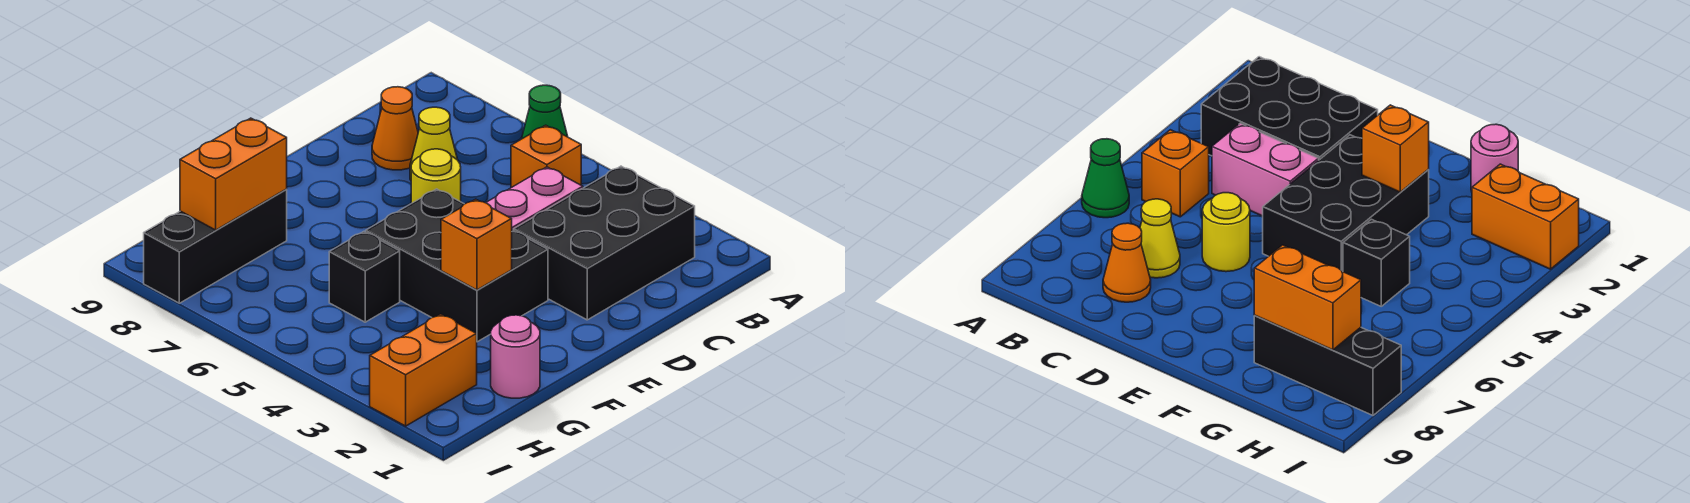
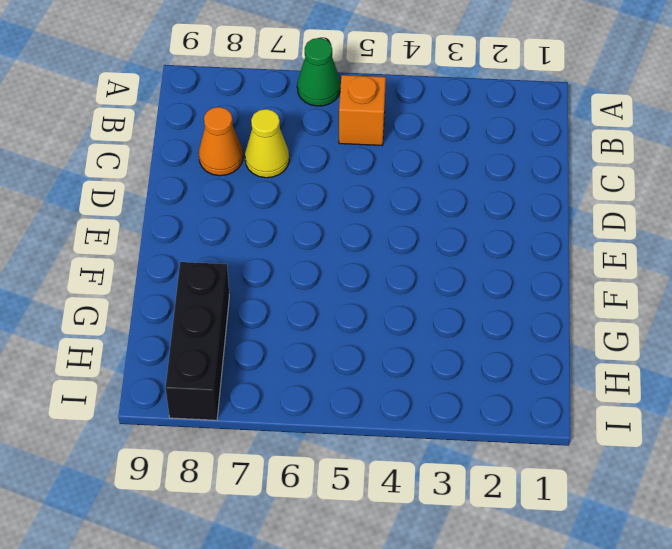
none -> black 2x3 brick [514,166,695,320]
none -> pink 1x2 brick [486,167,583,230]
none -> yellow 1x1 round brick [411,149,461,203]

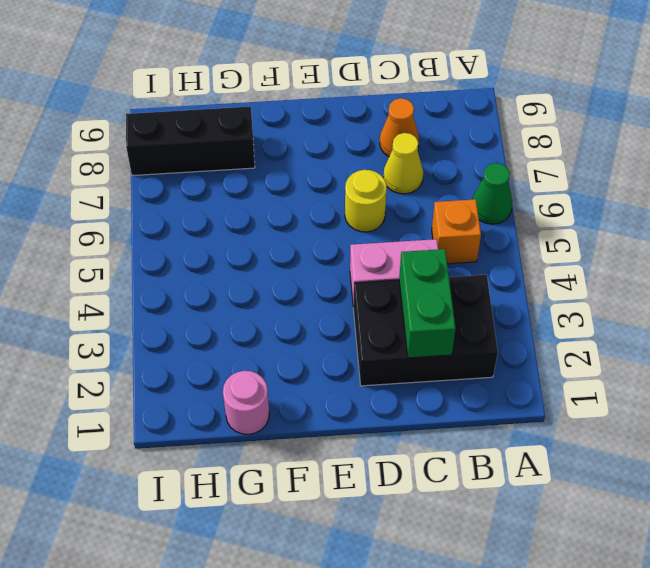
green 1x2 brick [399,249,456,358] -> none
none -> black 2x3 brick [366,189,548,342]
none -> black 1x1 brick [329,232,400,322]
none -> orange 1x2 brick [370,314,477,426]

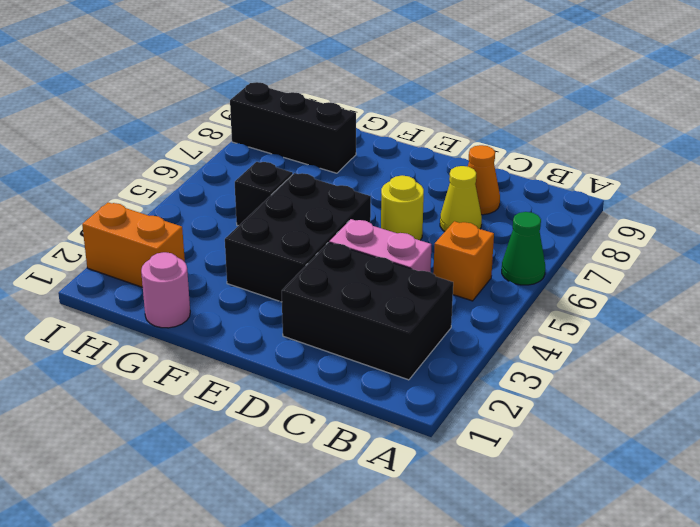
none -> orange 1x1 brick [441,199,512,290]
none -> orange 1x2 brick [180,118,287,230]

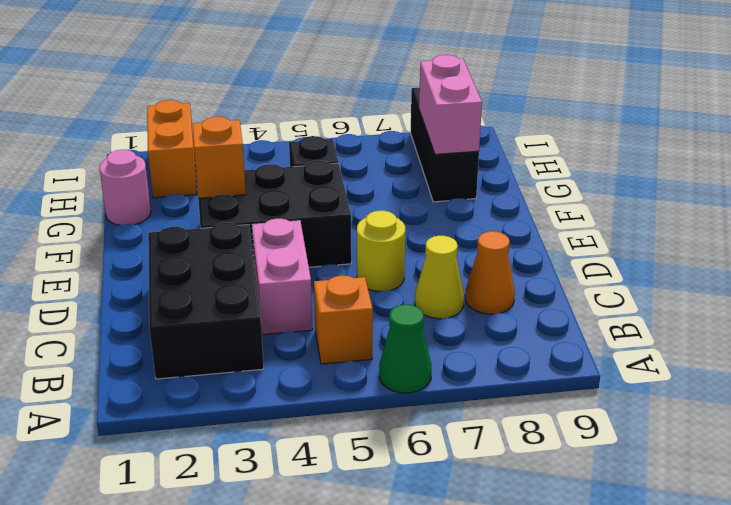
pink 1x2 brick [419,55,482,154] -> orange 1x2 brick [180,118,287,230]

